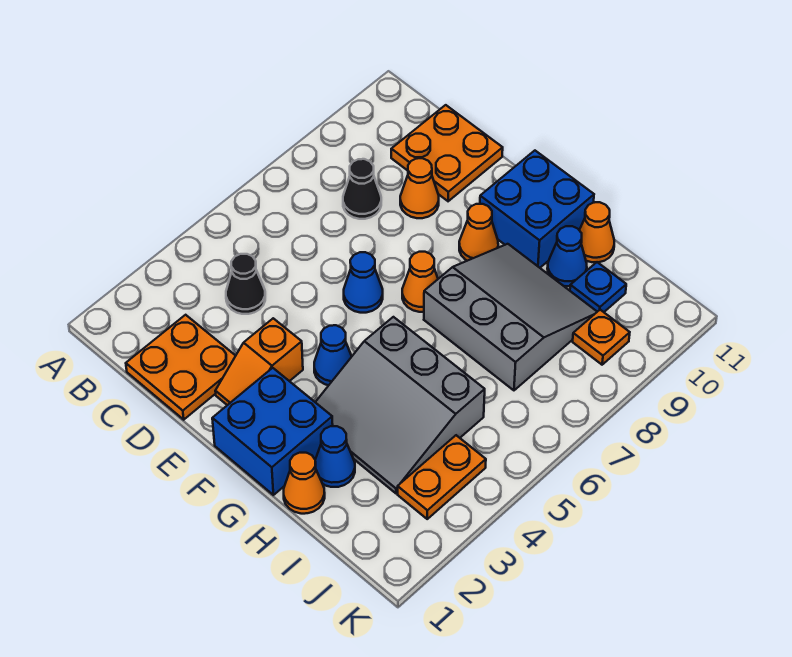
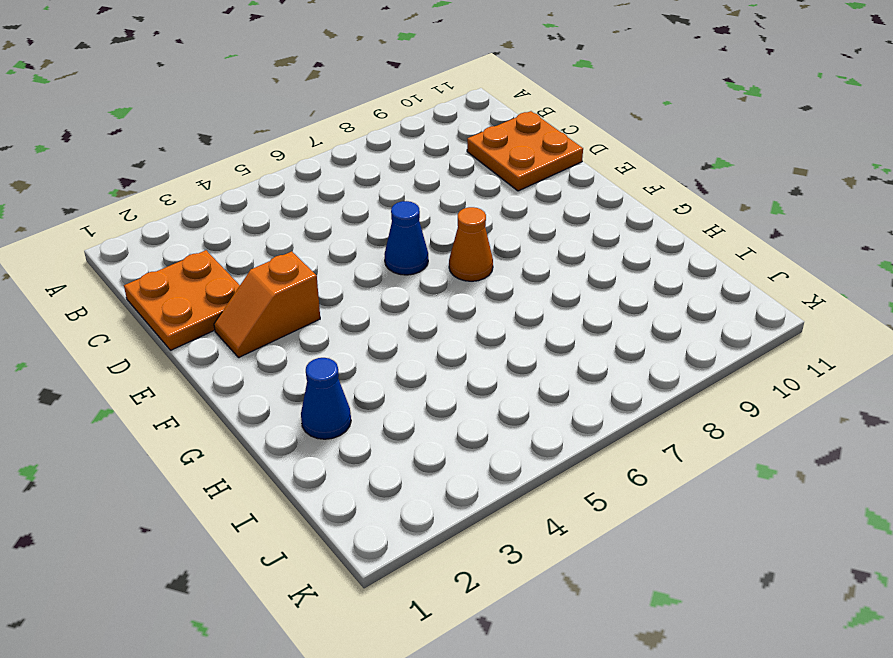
none -> black 1x1 cone [226,254,265,314]
none -> black 1x1 cone [343,159,381,219]
none -> orange 1x1 cone [400,158,439,218]

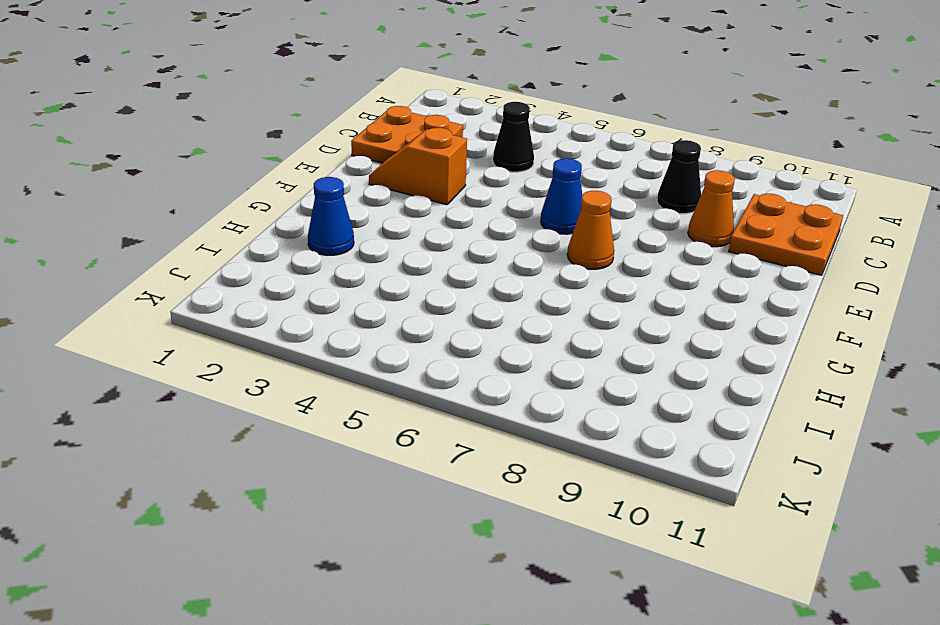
none -> blue 2x2 brick [212,368,333,495]
none -> blue 1x1 cone [314,325,352,385]
none -> orange 1x1 cone [459,204,498,261]

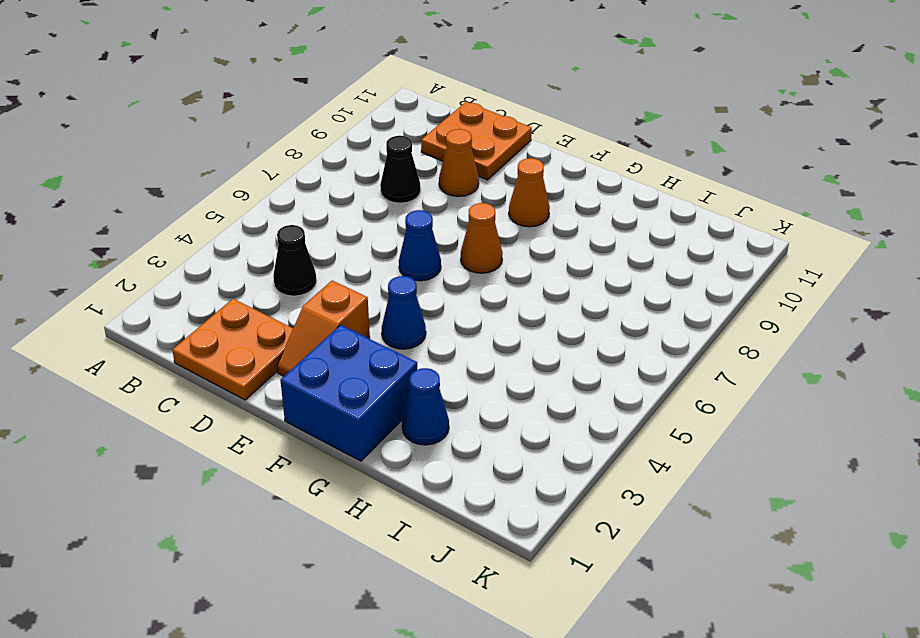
none -> blue 2x2 brick [480,151,594,268]
none -> grey 3x3 slope [315,317,485,493]
none -> grey 3x3 slope [424,244,597,390]

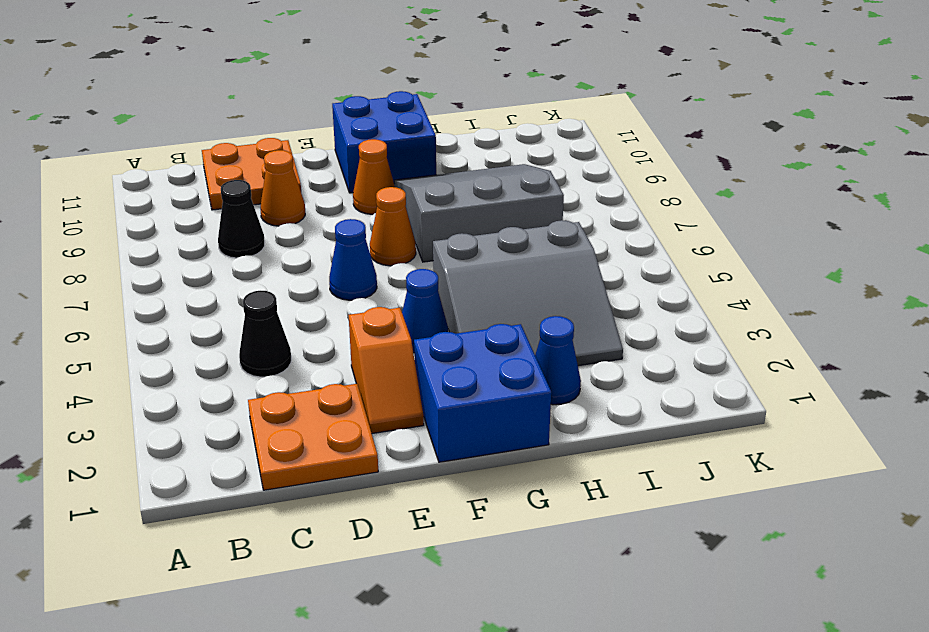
none -> orange 1x1 cone [284,453,325,514]
none -> blue 1x1 cone [547,226,587,286]
none -> orange 1x1 cone [579,202,614,262]

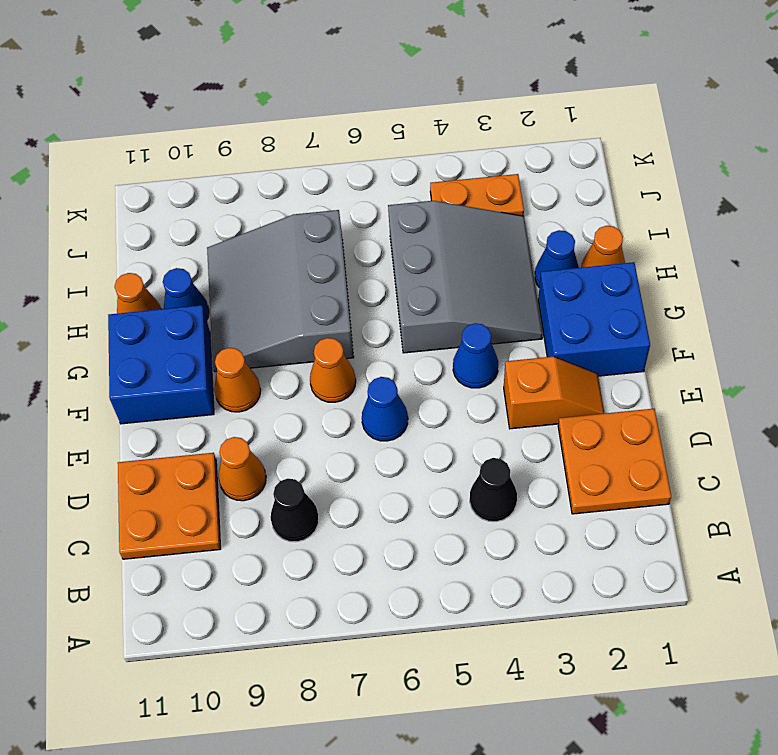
none -> blue 1x1 plate [570,262,626,312]
none -> orange 1x1 plate [573,310,630,365]

